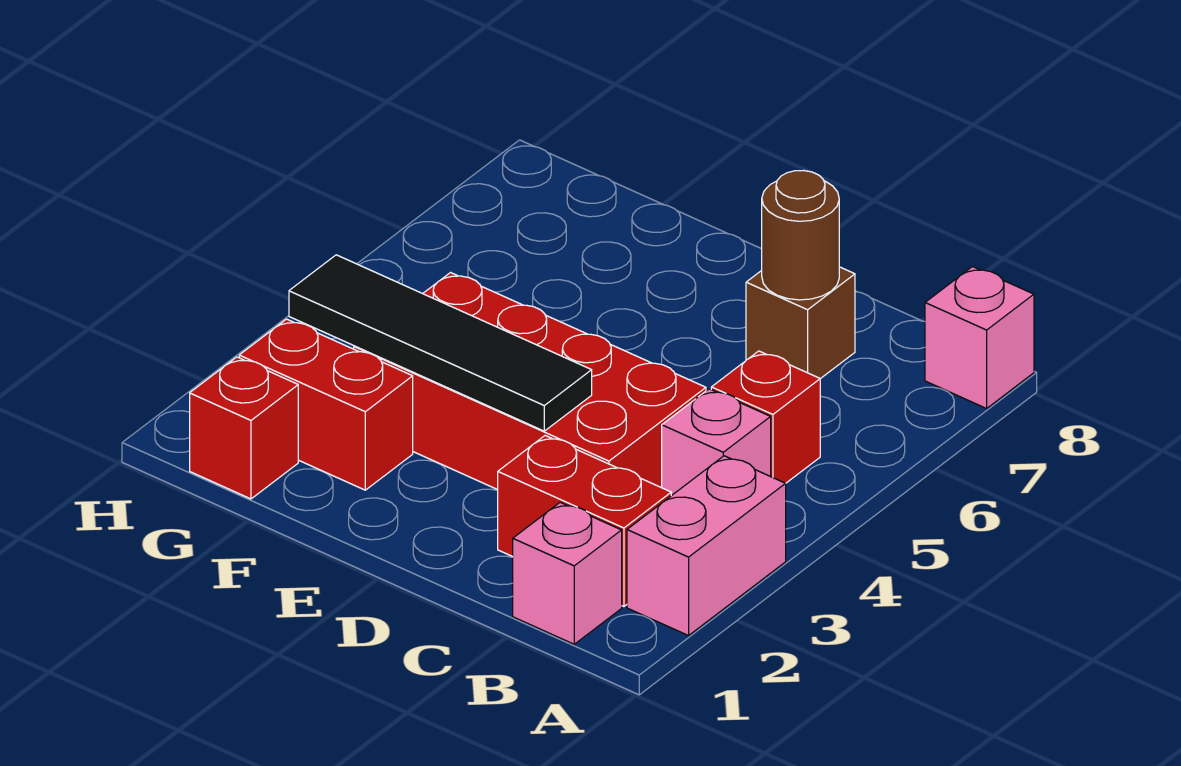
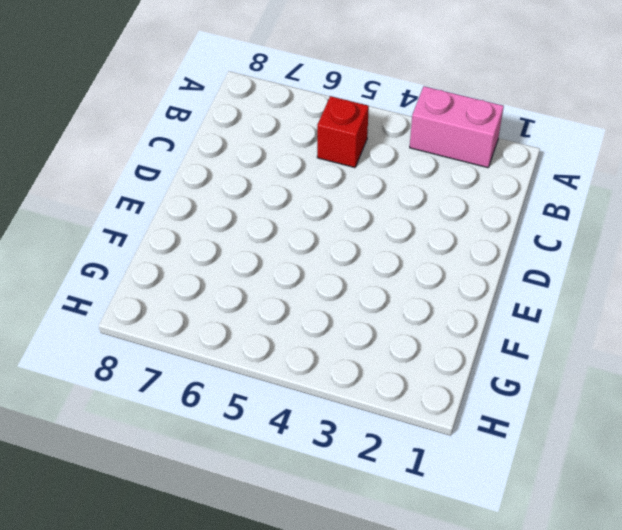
none -> pink 1x1 brick [925,267,1034,408]
none -> pink 1x1 brick [513,502,622,644]
none -> red 1x2 brick [498,436,671,606]

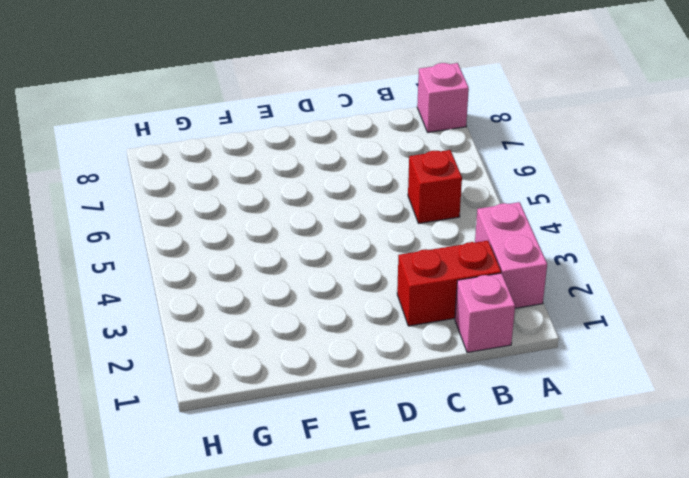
none -> pink 1x1 brick [662,389,771,496]
none -> red 2x4 brick [354,273,706,490]
none -> brown 1x1 brick [746,267,855,379]

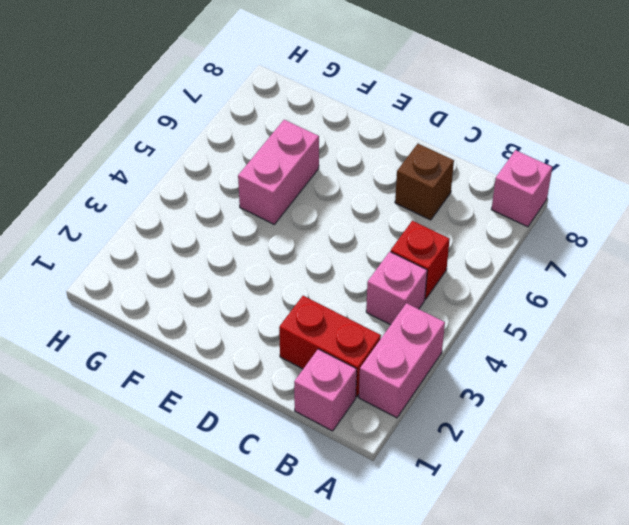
pink 1x2 brick [238,120,319,224] -> none
none -> red 2x4 brick [354,273,706,490]
none -> red 1x2 brick [239,319,413,490]
none -> red 1x1 brick [190,357,298,499]

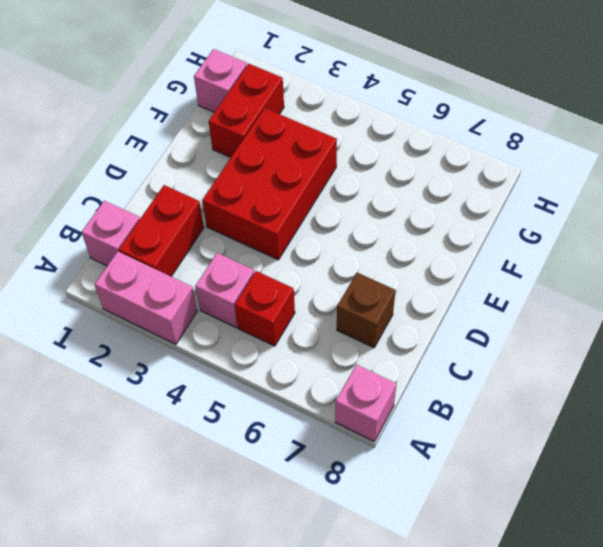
red 2x3 brick [202,108,337,260] -> red 2x4 brick [354,273,706,490]
pink 1x1 brick [194,49,247,112] -> red 1x1 brick [190,357,298,499]
none -> brown 1x1 round brick [762,170,839,300]
none -> black 1x4 tile [289,255,592,431]

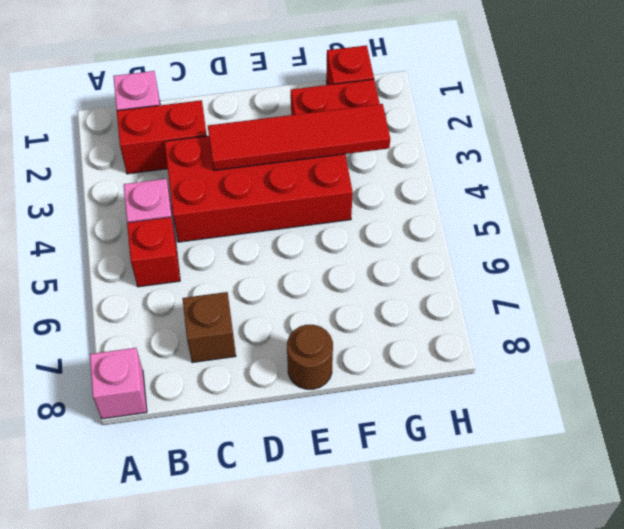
red 1x4 tile [208,104,390,170] -> black 1x4 tile [289,255,592,431]
brown 1x1 round brick [287,325,333,389] -> brown 1x1 round brick moved to [762,170,839,300]
none -> pink 1x2 brick [627,456,786,636]

